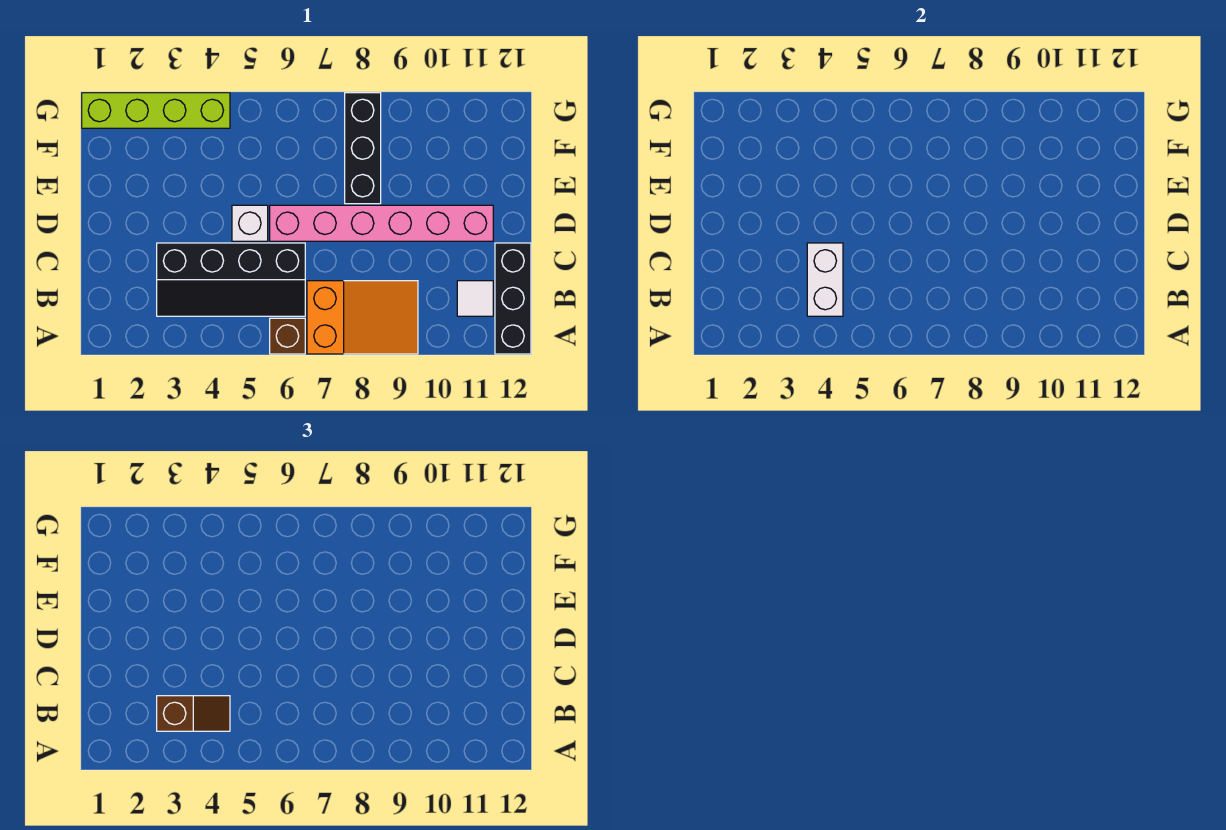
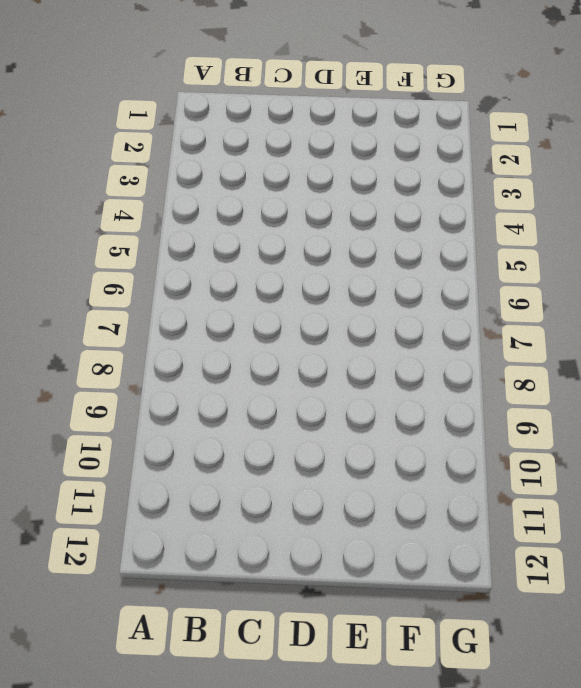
none -> brown 1x1 brick [270,318,305,354]
none -> orange 2x3 slope [307,281,418,354]

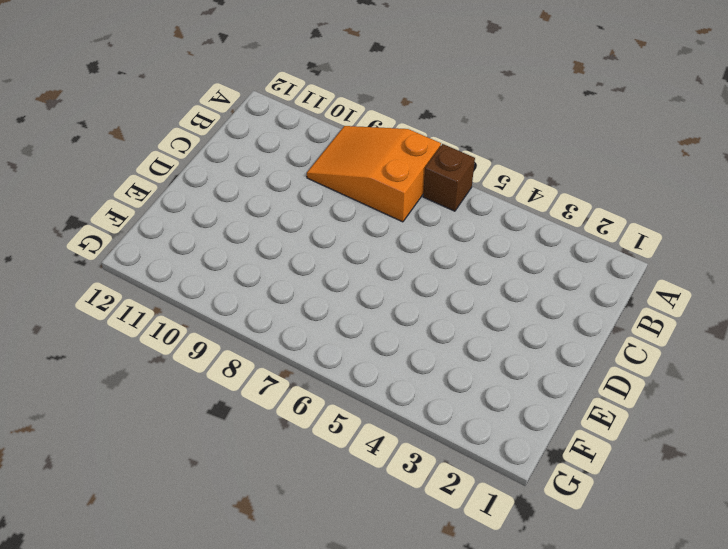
none -> black 1x3 brick [495,243,531,354]
none -> black 2x4 slope [157,243,305,316]

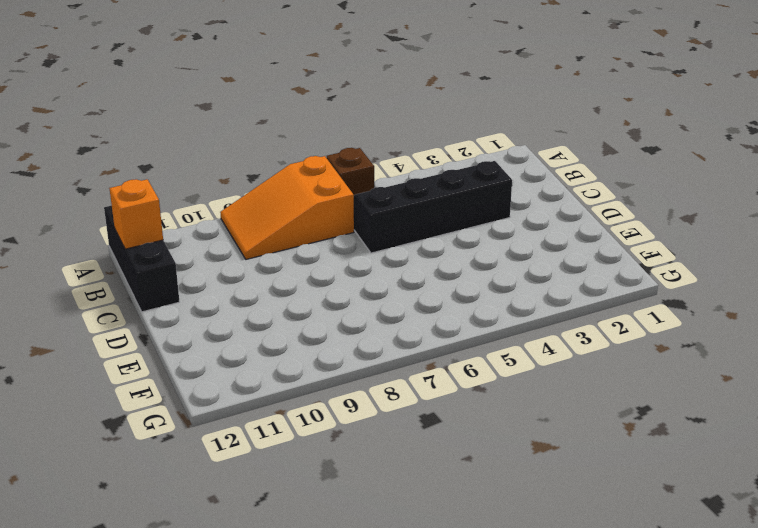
orange 1x1 brick [110,179,163,249] -> none
none -> white 1x1 tile [457,281,493,316]
none -> white 1x1 brick [232,205,268,241]

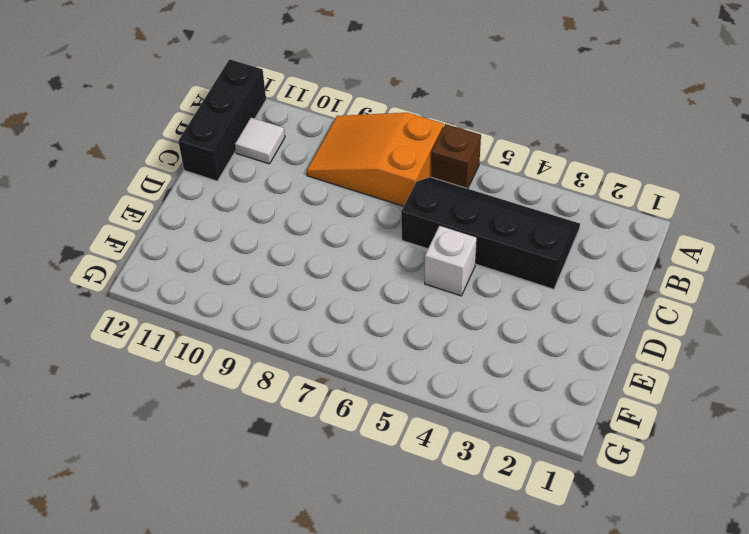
none -> pink 1x6 brick [270,205,493,241]
none -> black 1x3 brick [345,93,381,204]

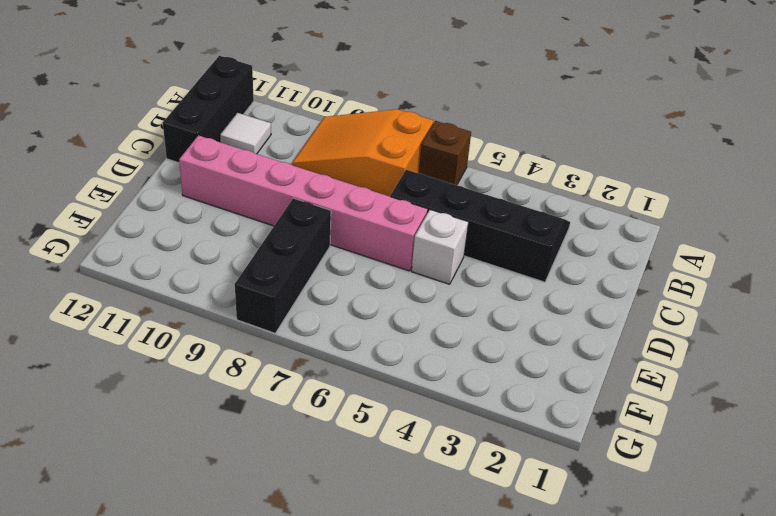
none -> lime 1x4 brick [82,93,230,128]
none -> white 1x2 brick [807,243,843,316]

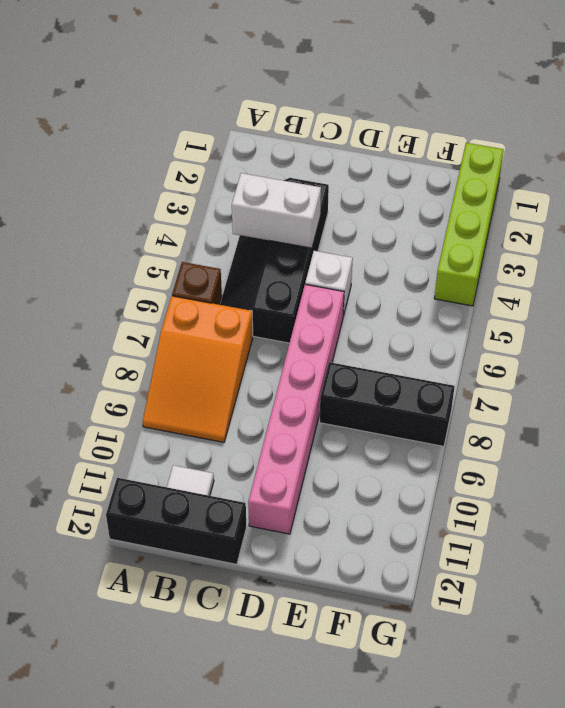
none -> brown 1x2 slope [157,696,230,731]

